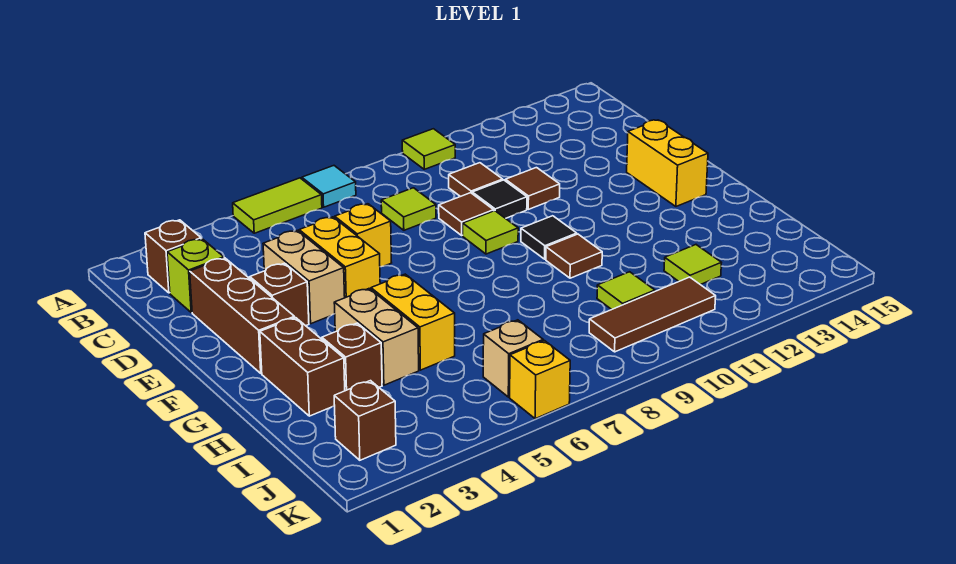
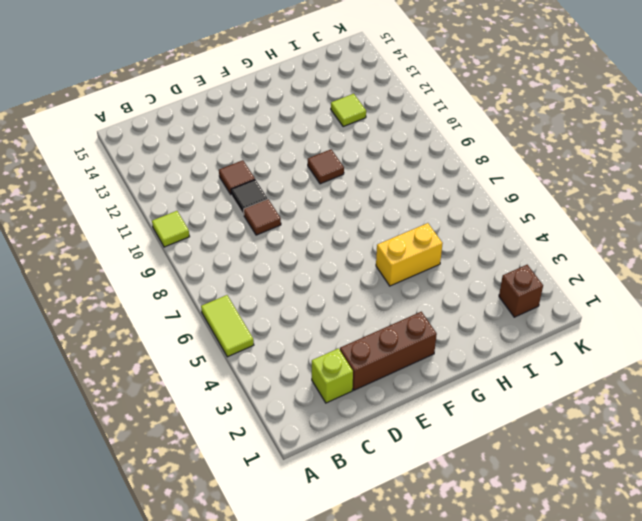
none -> cyan 1x1 tile [302,166,356,207]
none -> brown 1x1 brick [145,220,201,293]
none -> lime 1x1 tile [381,188,436,230]

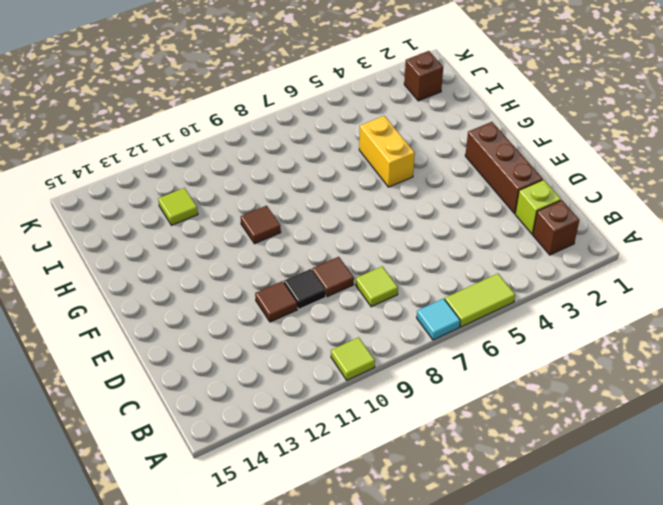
none -> brown 1x1 tile [449,163,503,197]
none -> tan 1x2 brick [263,230,345,324]
none -> yellow 1x2 brick [299,217,380,298]

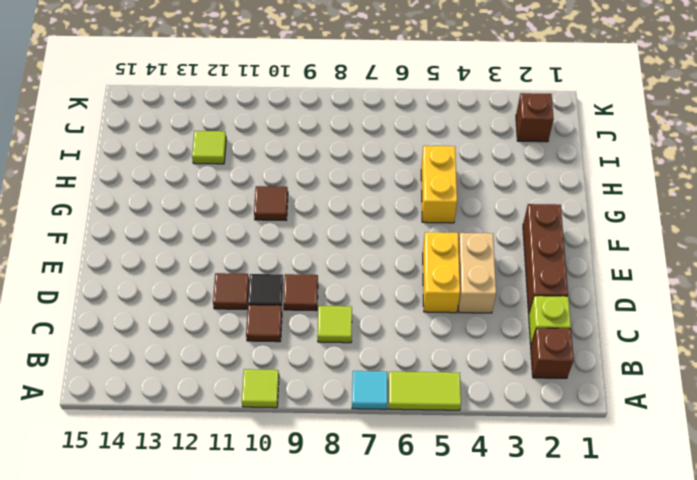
none -> yellow 1x1 brick [335,204,392,267]
none -> brown 1x1 brick [250,263,309,326]
none -> lime 1x1 tile [463,211,518,254]

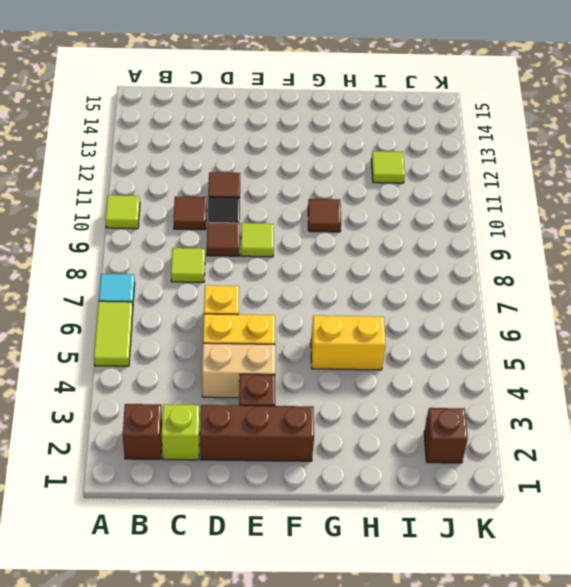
none -> yellow 1x2 brick [627,120,708,206]
none -> black 1x1 tile [521,216,577,259]
none -> brown 1x2 brick [260,318,345,416]

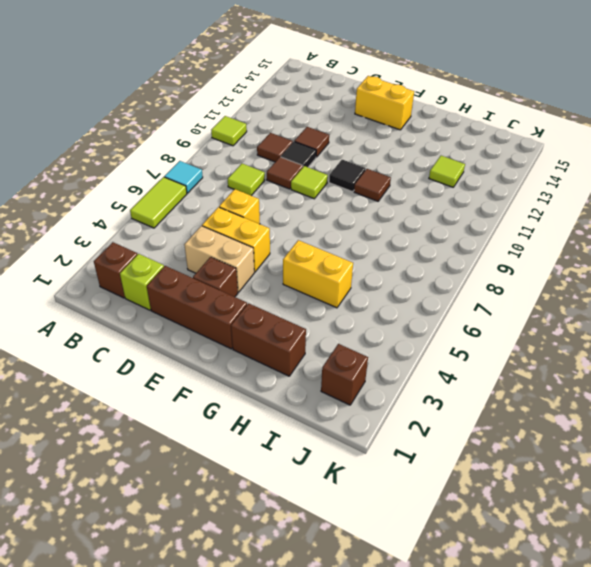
none -> tan 1x2 brick [334,289,419,385]
none -> brown 1x1 brick [322,323,382,391]
none -> lime 1x1 tile [597,272,655,310]

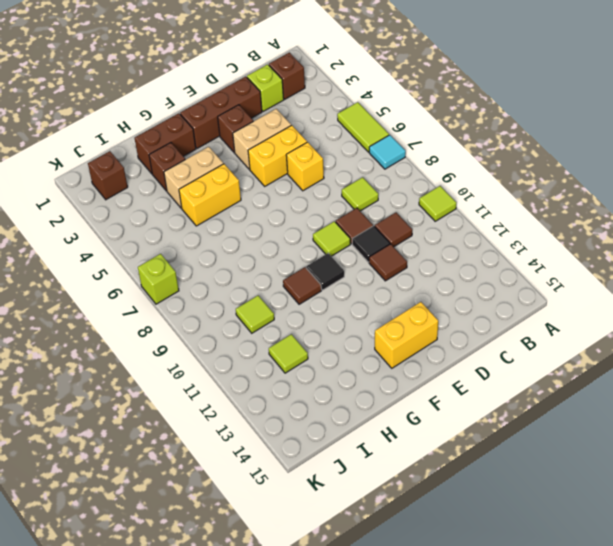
lime 1x1 brick [138,254,179,304] -> none
none -> tan 1x1 brick [483,320,543,397]
none -> brown 1x3 tile [589,277,716,352]
none -> yellow 1x1 brick [510,341,570,419]

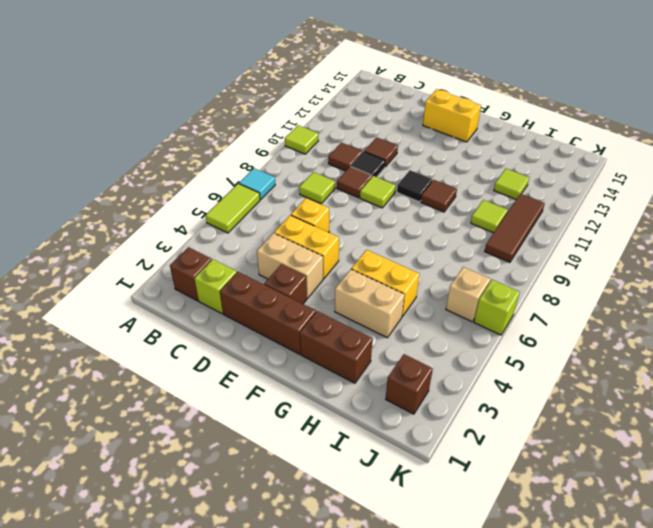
lime 1x1 brick [474,280,520,335] -> yellow 1x1 brick [510,341,570,419]
none -> brown 1x1 brick [322,323,382,391]

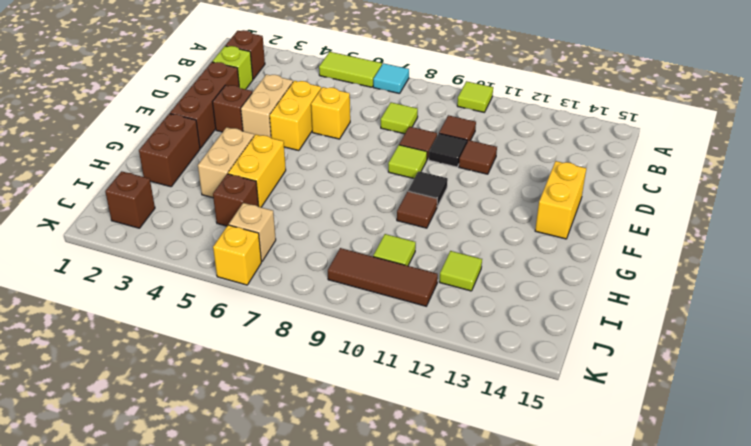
brown 1x1 brick [213,174,259,226] -> brown 1x1 brick moved to [322,323,382,391]

